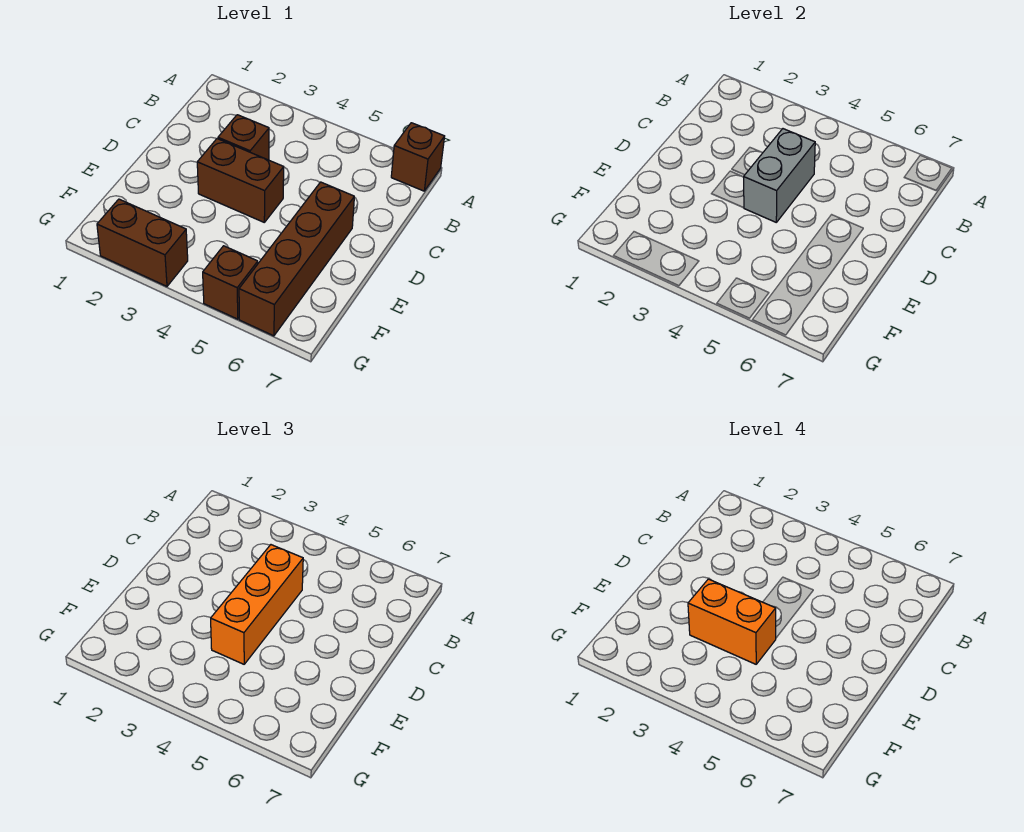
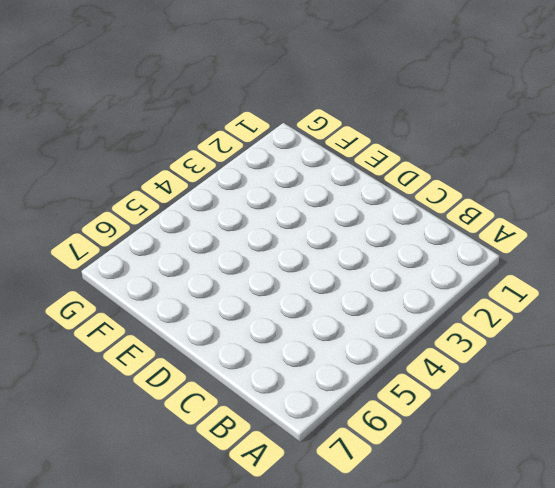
none -> brown 1x1 brick [391,123,445,191]
none -> brown 1x1 brick [218,115,269,160]

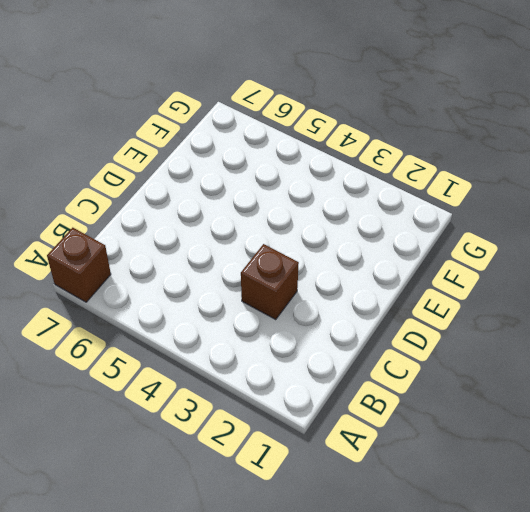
none -> brown 1x2 brick [197,139,284,222]
none -> brown 1x4 brick [239,182,354,336]

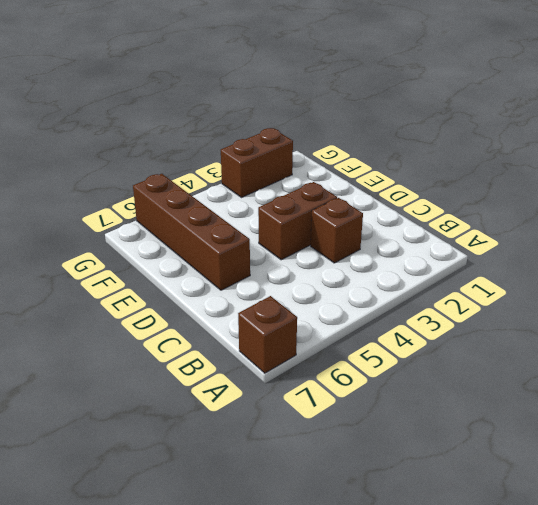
none -> brown 1x1 brick [203,246,258,319]
none -> grey 1x2 brick [744,129,815,222]

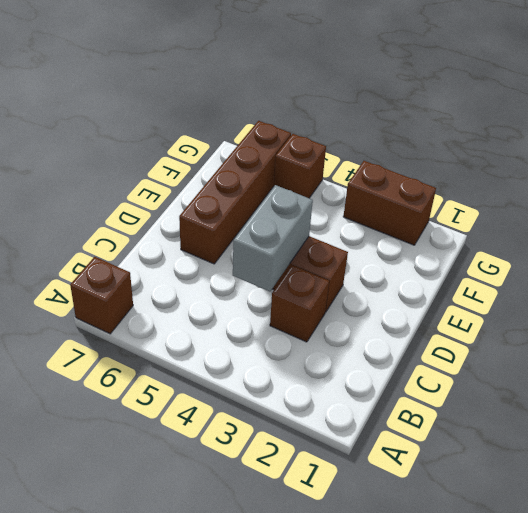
none -> orange 1x3 brick [211,545,303,664]
none -> orange 1x2 brick [688,579,776,664]

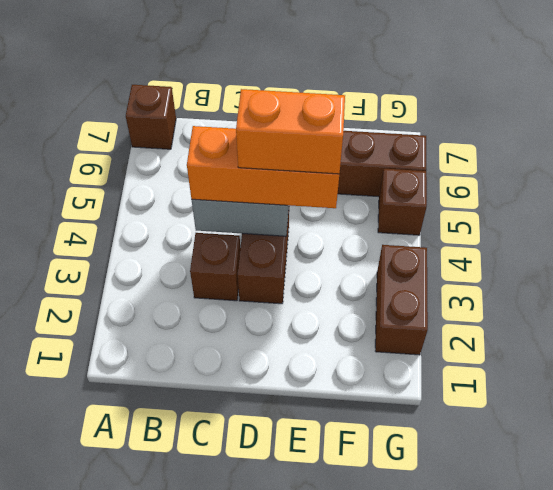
orange 1x2 brick [236,89,345,174] -> orange 1x2 brick turned to [688,579,776,664]

